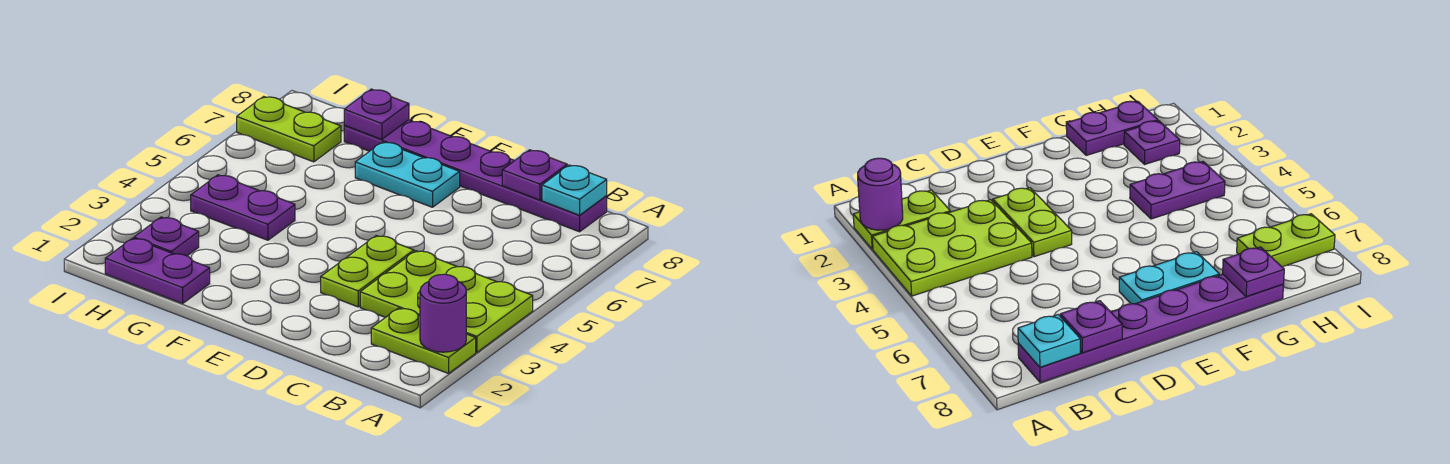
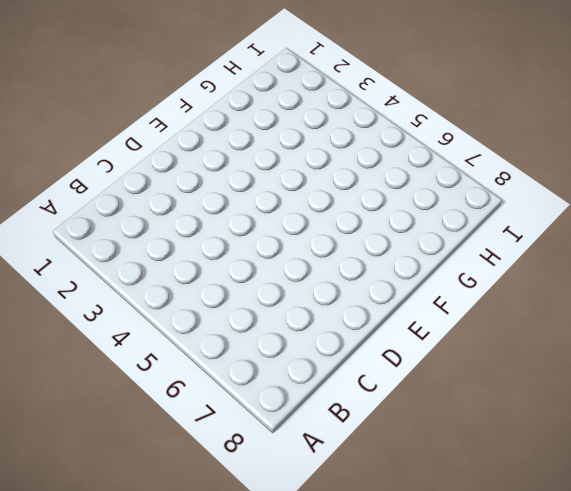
none -> lime 1x2 plate [371,308,476,373]
none -> lime 2x3 plate [360,251,533,352]
none -> purple 1x6 plate [344,120,607,232]

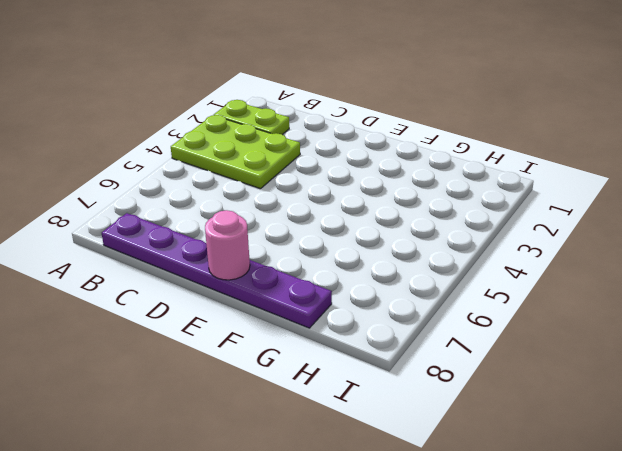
pink 1x1 round brick [205,210,250,280] -> none
none -> lime 1x2 plate [321,236,414,307]
none -> cyan 1x2 plate [355,142,460,207]
none -> purple 1x2 plate [105,238,210,304]

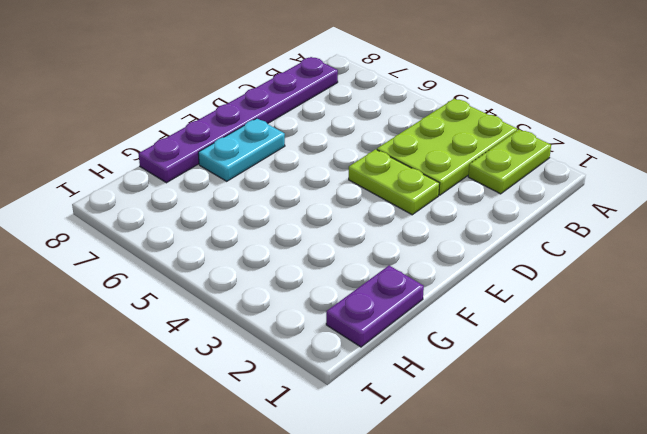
none -> purple 1x2 plate [191,175,295,240]
none -> purple 1x1 plate [134,217,199,256]
none -> lime 1x2 plate [237,96,341,162]

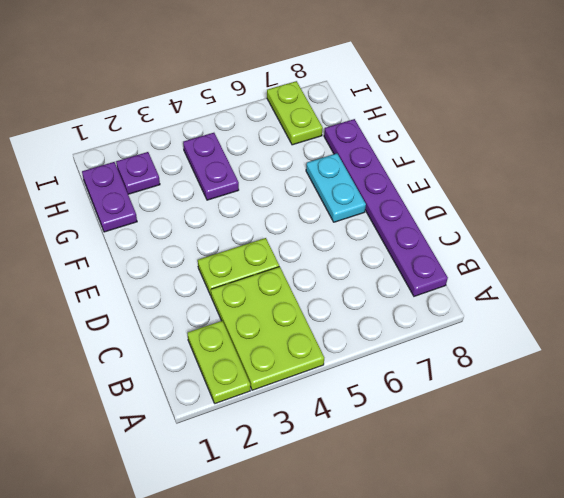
none -> purple 1x1 round brick [420,274,466,352]
none -> cyan 1x1 plate [542,165,607,215]
none -> purple 1x1 plate [502,150,567,200]

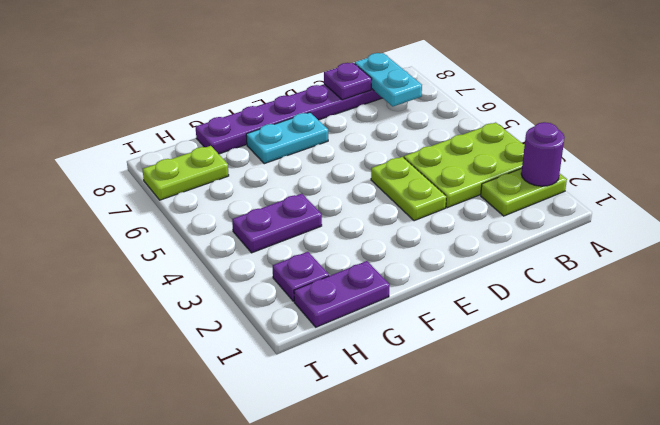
cyan 1x2 plate [355,53,422,106] -> cyan 1x1 plate [542,165,607,215]
none -> purple 1x1 plate [344,89,409,139]

